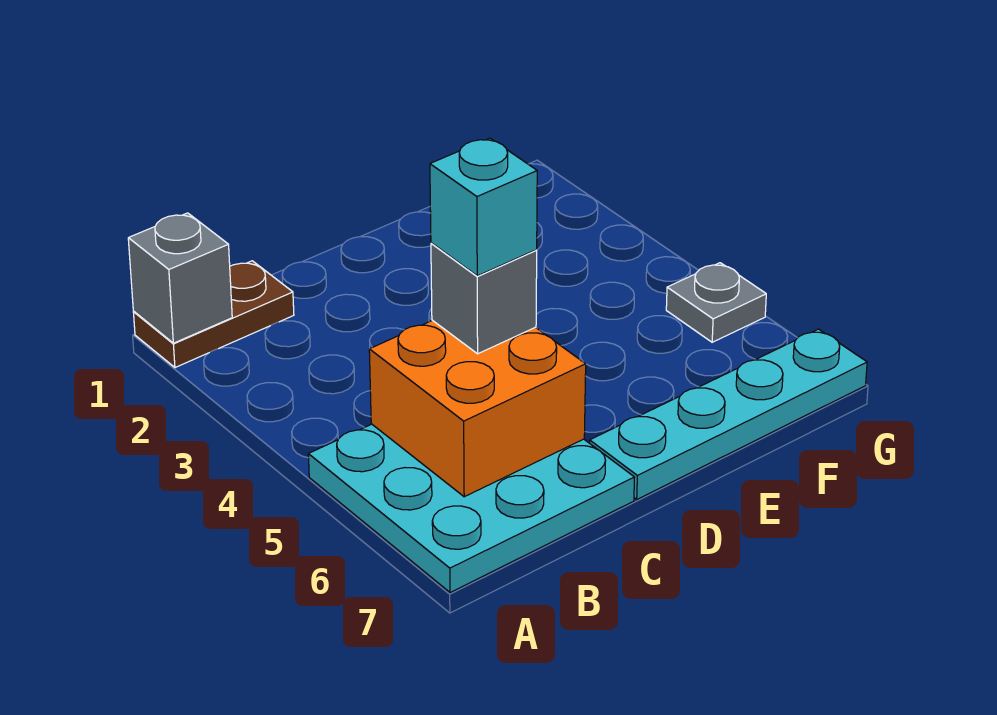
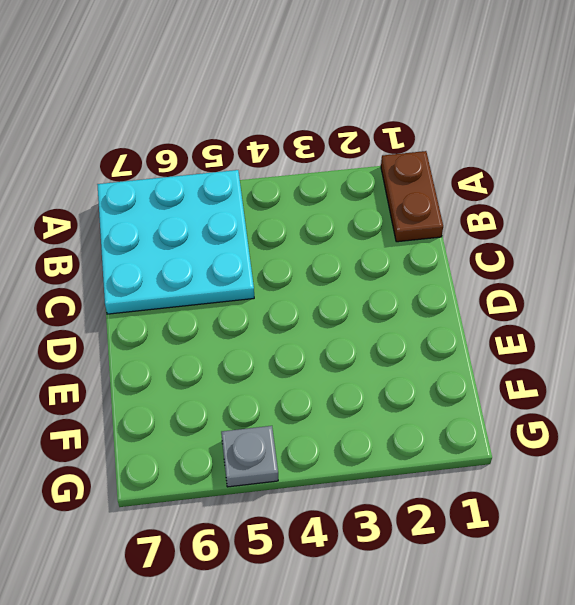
none -> cyan 1x4 plate [590,329,867,499]
none -> grey 1x1 brick [128,213,232,343]

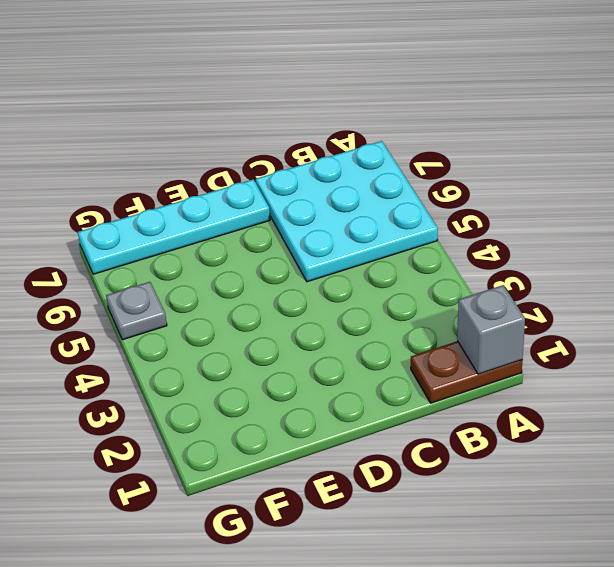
none -> orange 2x2 brick [369,320,586,497]
none -> grey 1x1 brick [431,243,537,354]

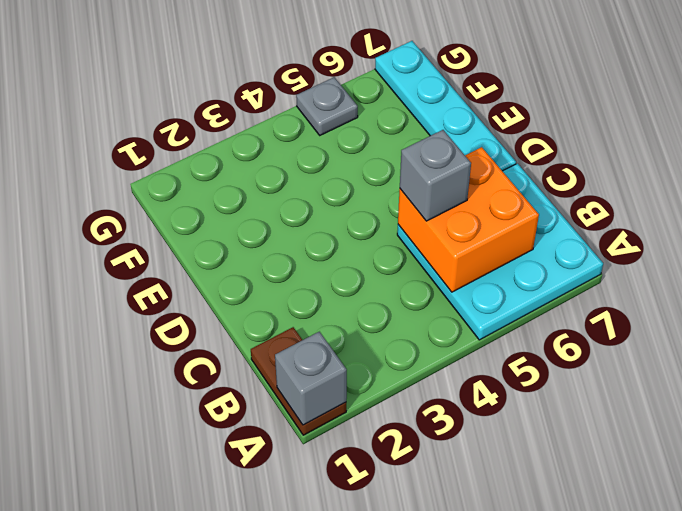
none -> cyan 1x1 brick [430,138,537,276]

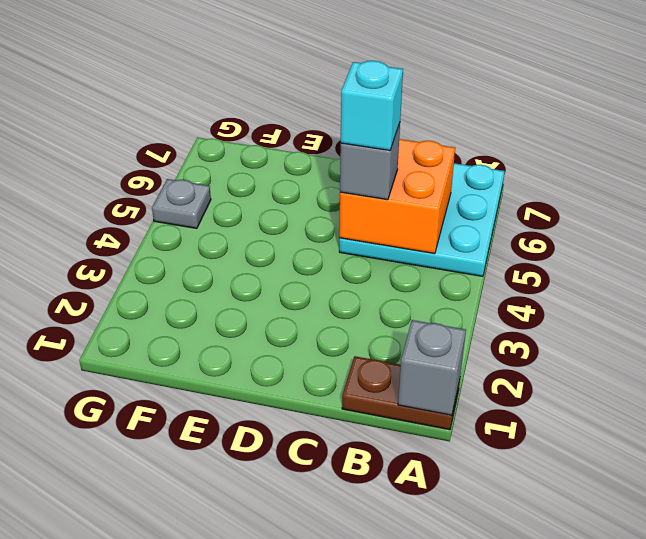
none -> cyan 1x4 plate [590,329,867,499]

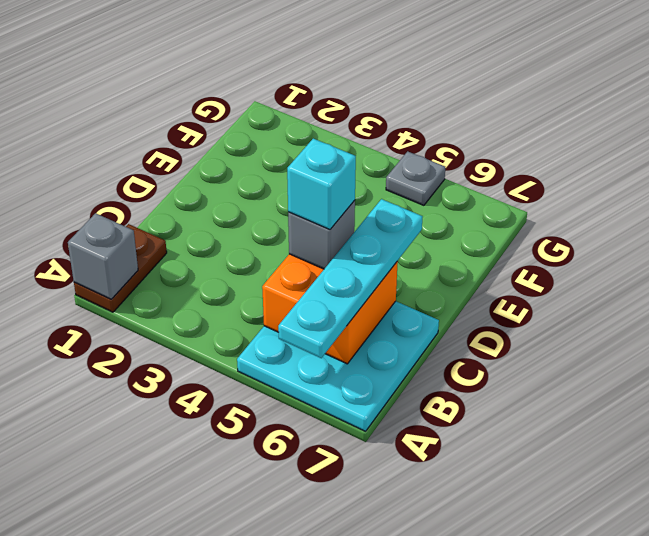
cyan 1x4 plate [278,199,423,358] -> cyan 1x4 plate moved to [590,329,867,499]

